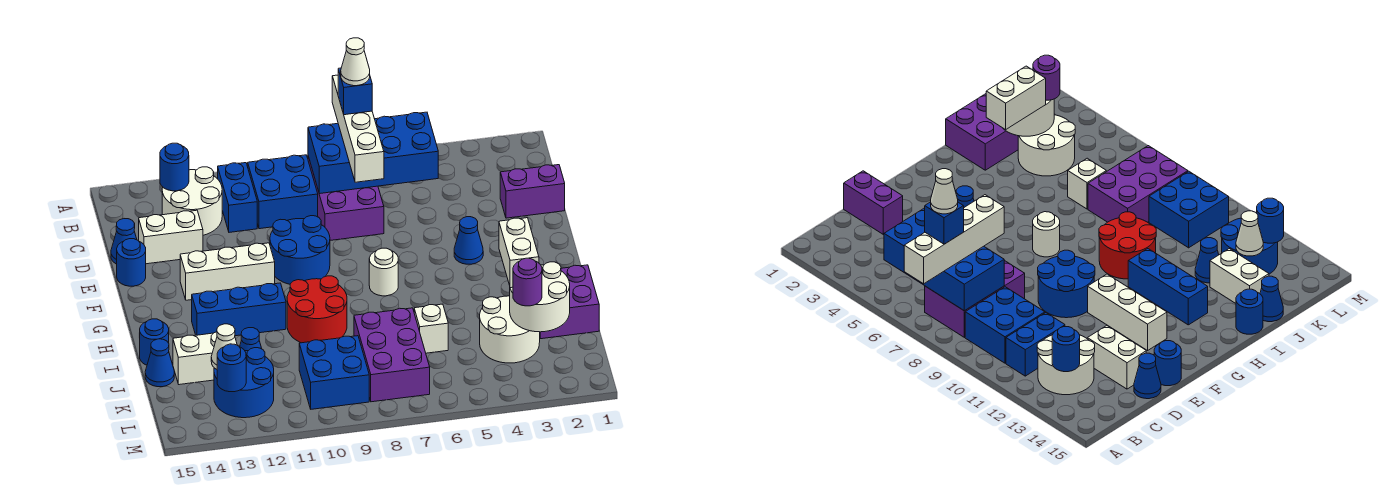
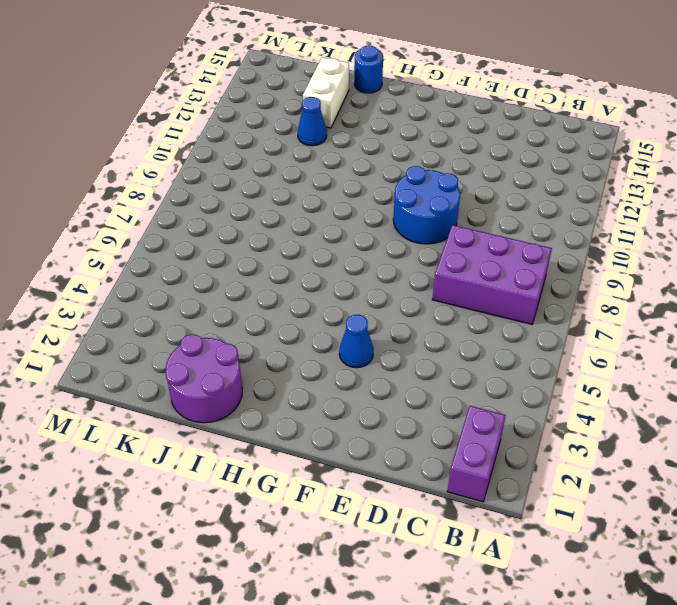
purple 1x2 brick [447,406,506,502] -> purple 1x2 brick moved to [500,165,565,218]
purple 2x2 round brick [166,335,242,423] -> purple 2x2 brick [540,265,599,339]
none -> blue 2x2 brick [248,155,318,229]
none -> blue 1x2 brick [218,163,257,232]
none -> white 2x2 round brick [162,167,222,235]
none -> white 1x2 brick [139,210,203,264]

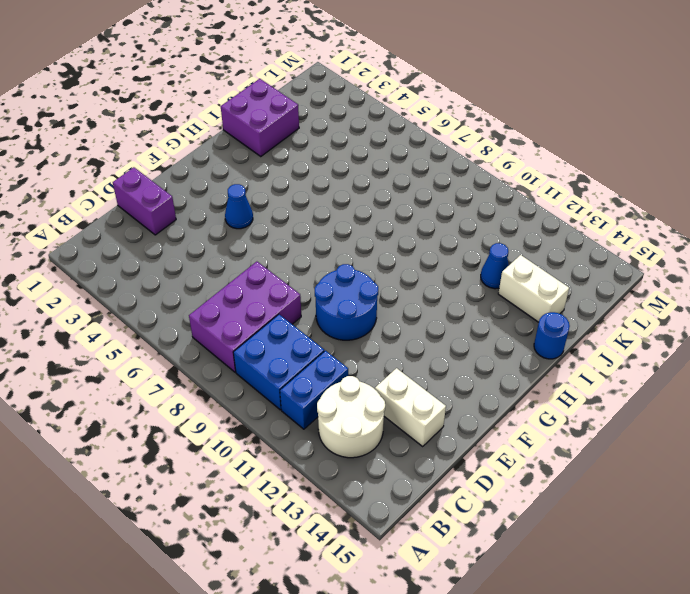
none -> blue 1x1 cone [111,219,137,264]
none -> blue 1x1 round brick [117,239,146,286]
none -> white 1x3 brick [180,243,275,300]
none -> white 1x1 round brick [369,248,398,296]

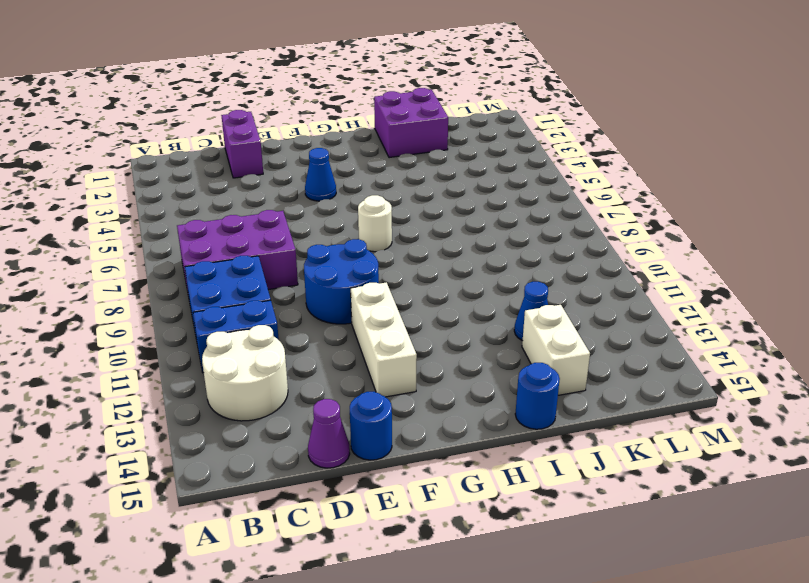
purple 1x1 cone [308,399,350,468] -> blue 1x1 cone [111,219,137,264]
none -> white 1x2 brick [139,210,203,264]
none -> red 2x2 round brick [287,276,347,343]
none -> blue 1x3 brick [192,283,286,336]
none -> white 2x2 round brick [480,296,540,363]

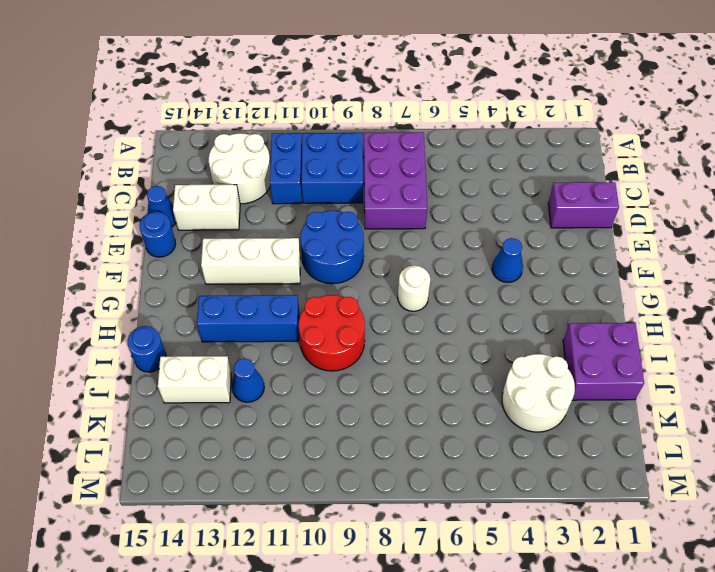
none -> white 1x1 brick [414,304,448,353]
none -> purple 2x3 brick [354,308,430,402]
none -> blue 1x1 cone [145,339,174,387]
none -> blue 2x2 brick [299,336,369,409]

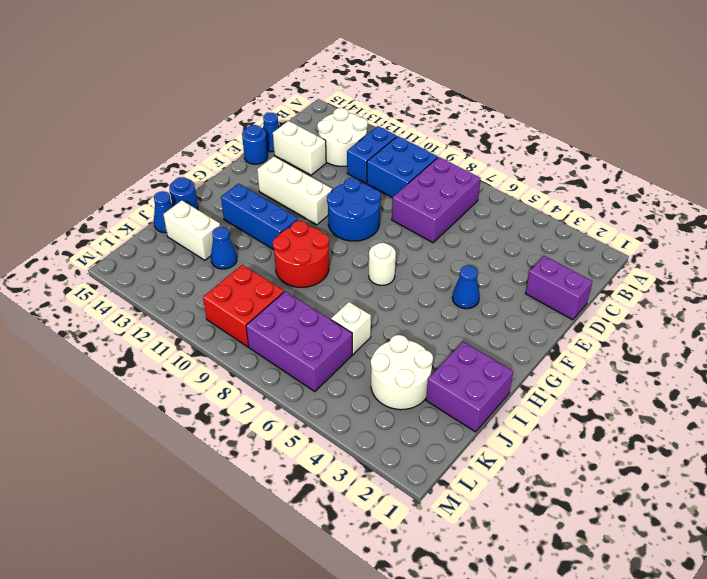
purple 2x3 brick [246,291,352,392] -> purple 2x3 brick turned to [354,308,430,402]
red 2x2 brick [203,265,284,347] -> blue 2x2 brick [299,336,369,409]
none -> blue 2x2 round brick [214,348,274,418]
none -> blue 2x4 brick [308,112,438,194]
none -> blue 1x1 round brick [160,143,189,191]
none -> white 2x2 round brick [510,262,570,332]

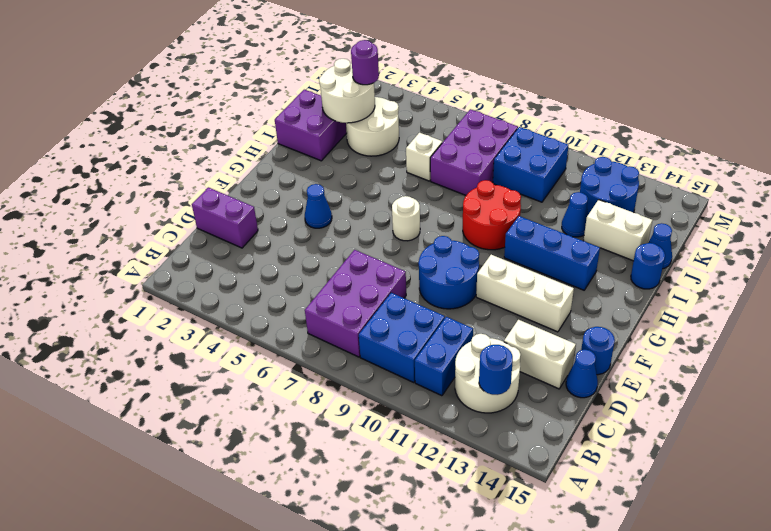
none -> blue 2x4 brick [308,112,438,194]
none -> white 1x1 cone [211,324,237,369]
none -> blue 1x1 round brick [217,344,246,392]
none -> white 1x4 brick [332,75,384,182]

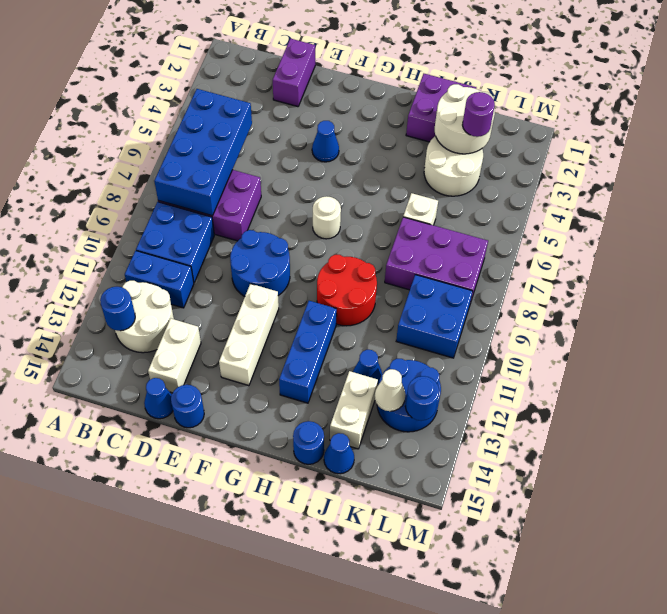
none -> white 1x4 brick [332,75,384,182]
none -> white 1x2 brick [499,218,539,288]
none -> blue 1x1 brick [338,68,372,115]
none -> white 1x1 cone [341,38,370,86]

